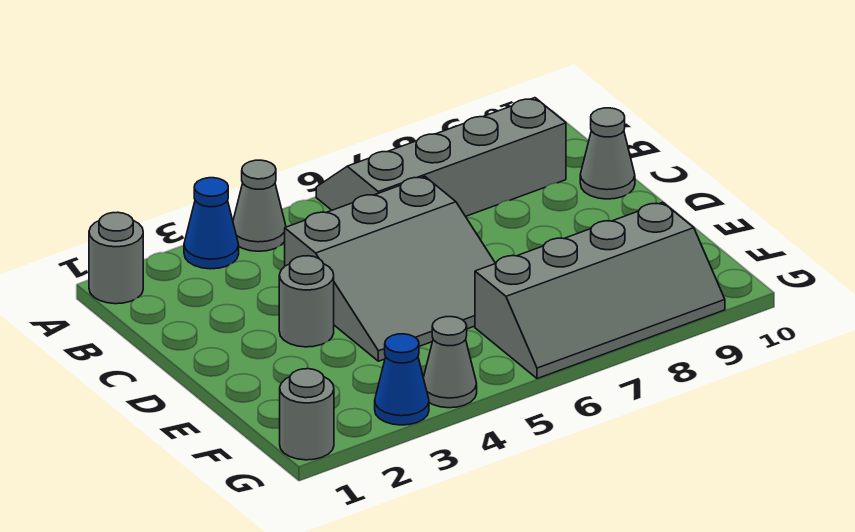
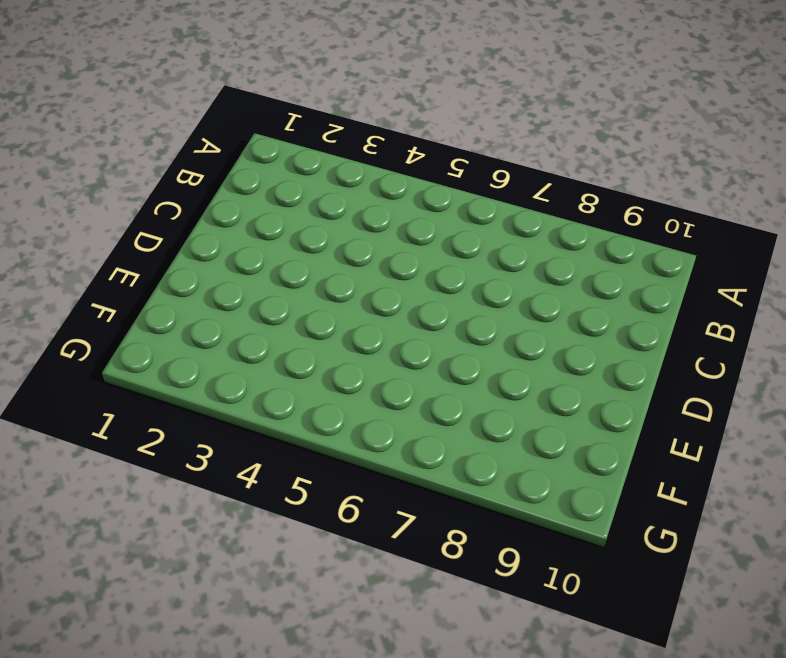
none -> grey 1x1 round brick [89,212,143,304]
none -> blue 1x1 cone [184,178,239,269]

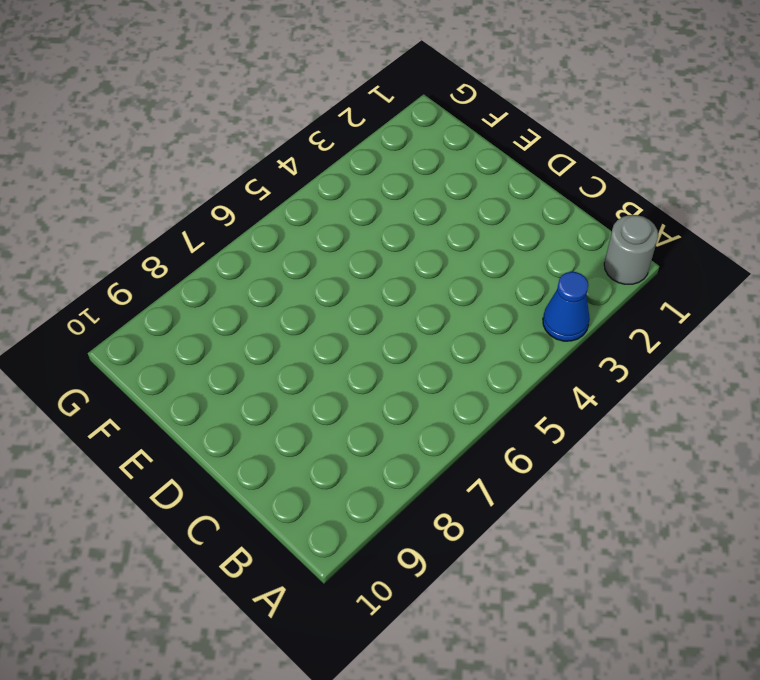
none -> grey 1x1 cone [233,160,286,251]
none -> grey 2x4 slope [316,98,566,216]

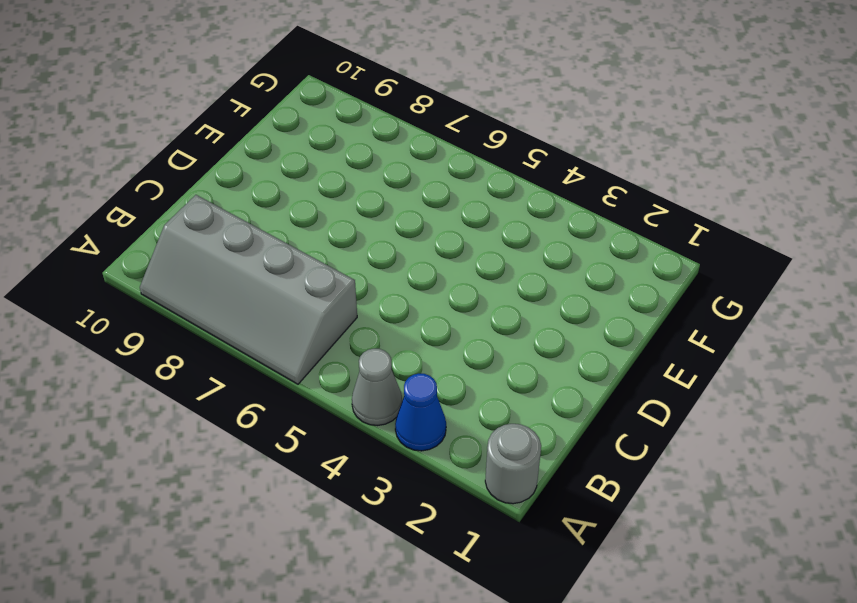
none -> grey 3x3 slope [285,177,495,361]
none -> grey 1x1 cone [580,108,635,199]

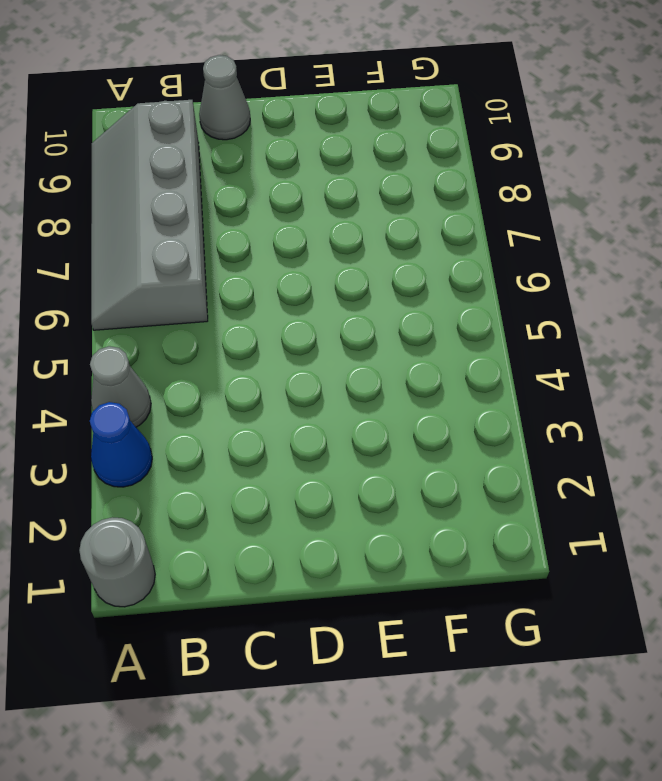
none -> grey 3x3 slope [285,177,495,361]
none -> grey 1x1 round brick [279,256,334,347]

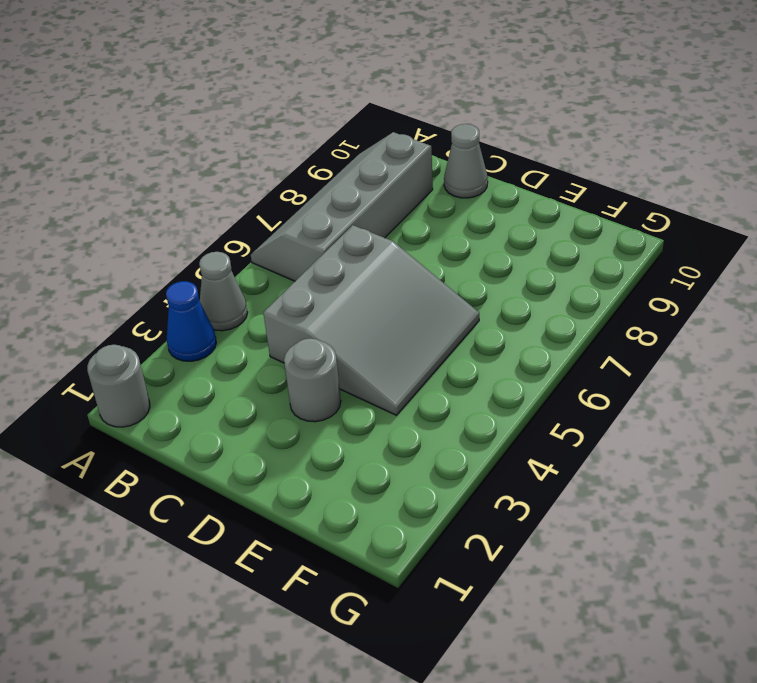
none -> grey 2x4 slope [475,202,725,379]
none -> grey 1x1 round brick [280,369,334,460]

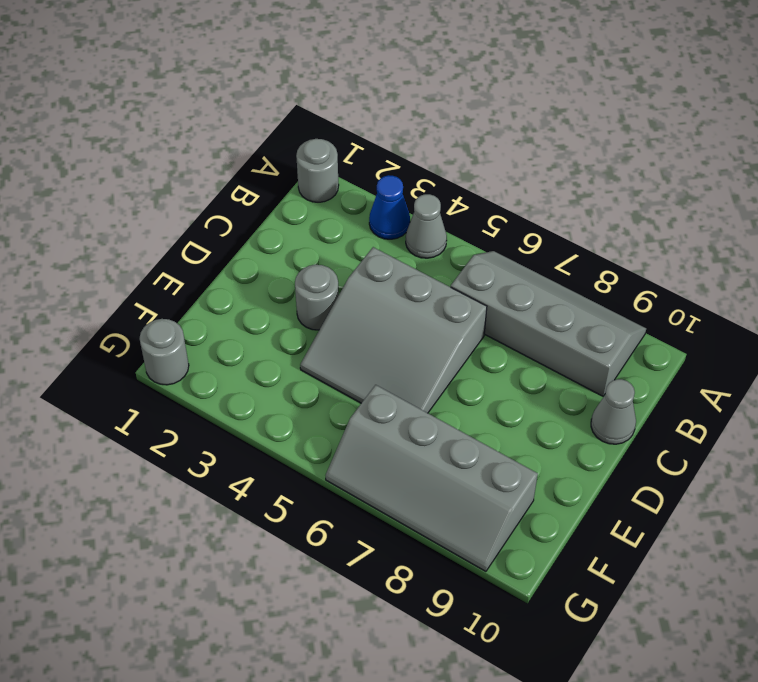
none -> blue 1x1 cone [375,334,429,425]
none -> grey 1x1 cone [423,317,477,408]

